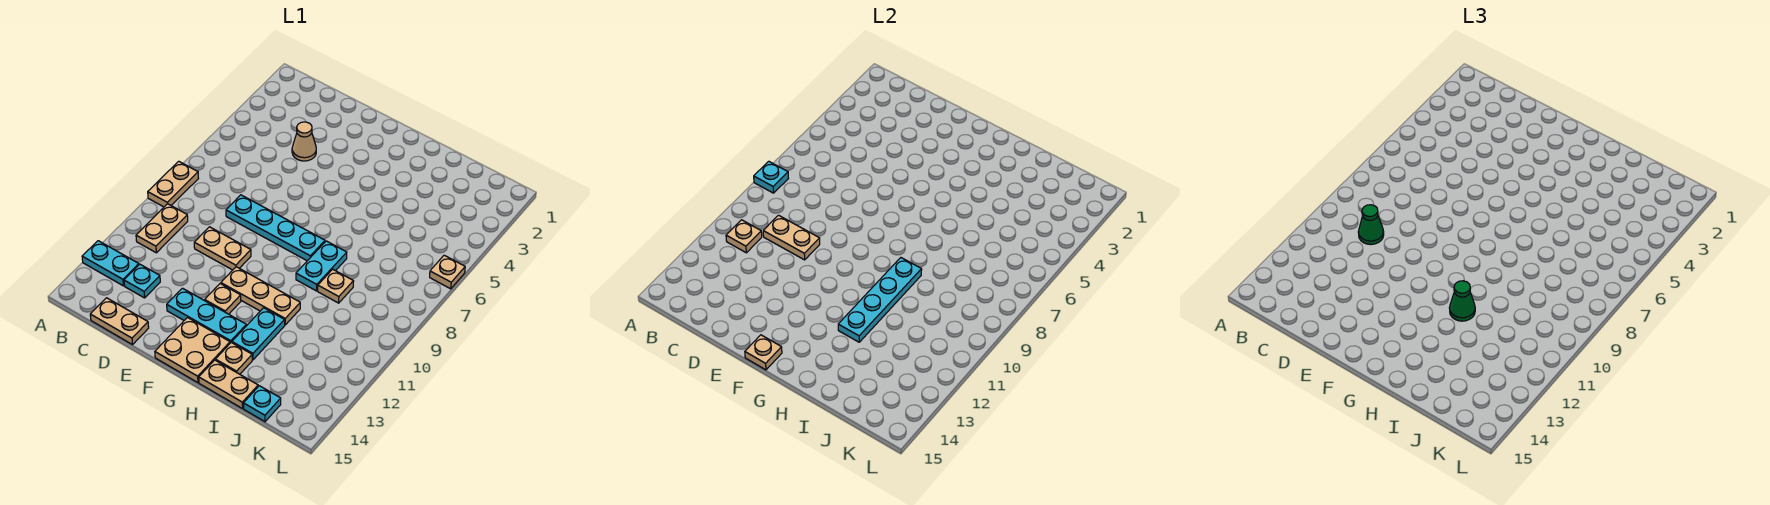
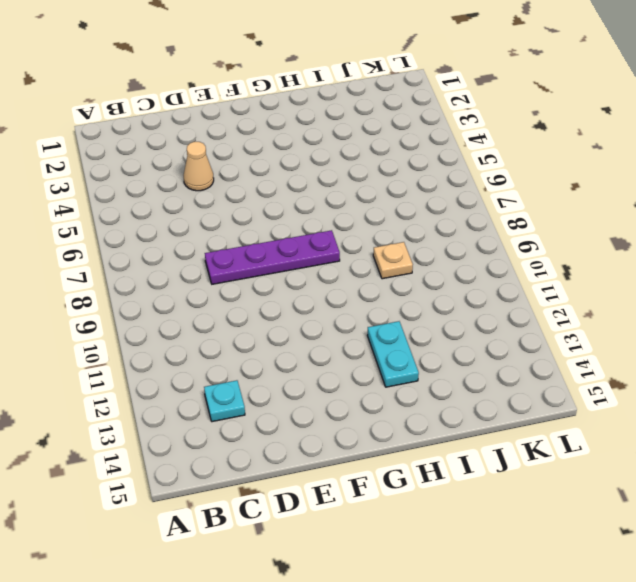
purple 1x4 plate [205,230,340,284] -> cyan 1x4 plate [226,195,325,261]
none -> tan 1x2 plate [148,161,198,207]
none -> cyan 1x2 plate [82,241,139,286]
none -> tan 1x2 plate [136,204,188,253]

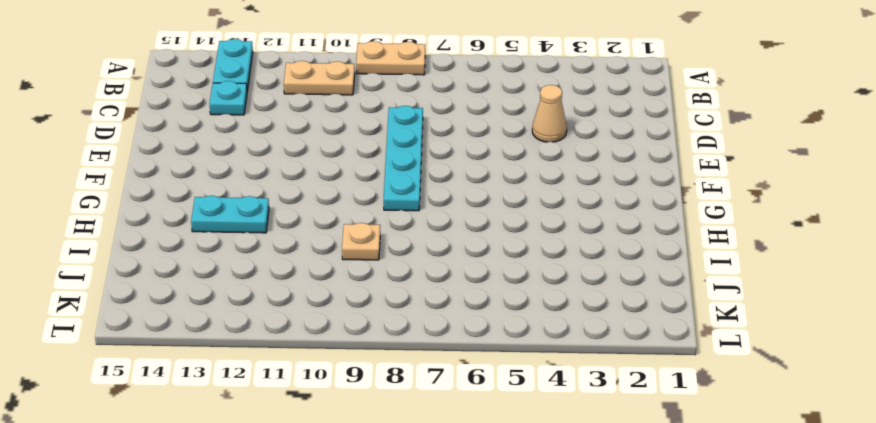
none -> tan 1x2 plate [90,298,149,345]
none -> tan 1x2 plate [194,227,251,270]
none -> cyan 1x3 plate [167,288,246,343]

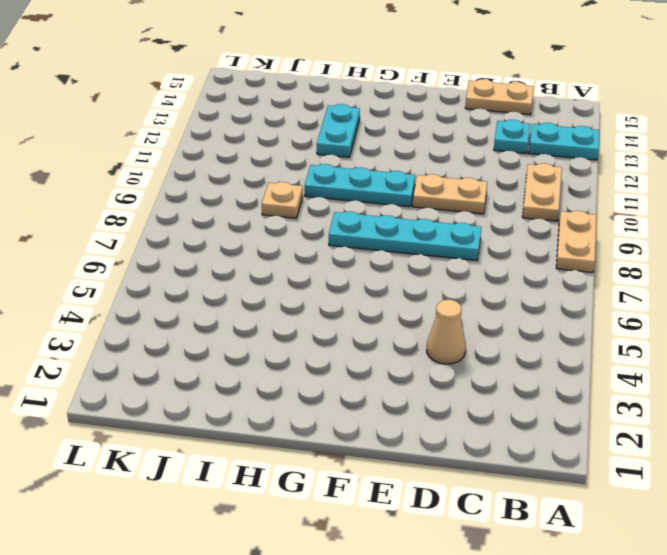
cyan 1x3 plate [305,164,415,207] -> cyan 1x3 plate moved to [167,288,246,343]
none -> tan 1x3 plate [221,267,300,325]
none -> tan 1x1 plate [205,284,241,314]
none -> tan 2x2 plate [155,318,230,383]

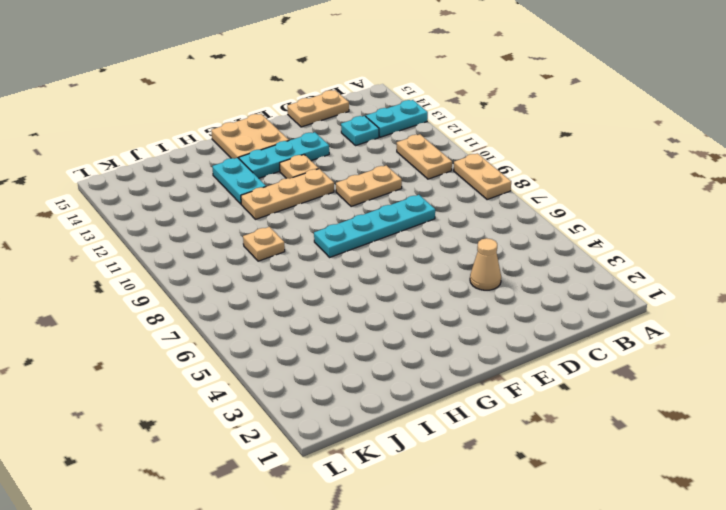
none -> cyan 1x2 plate [296,241,347,291]
none -> tan 1x1 plate [215,343,252,374]
none -> tan 1x2 plate [199,360,258,409]

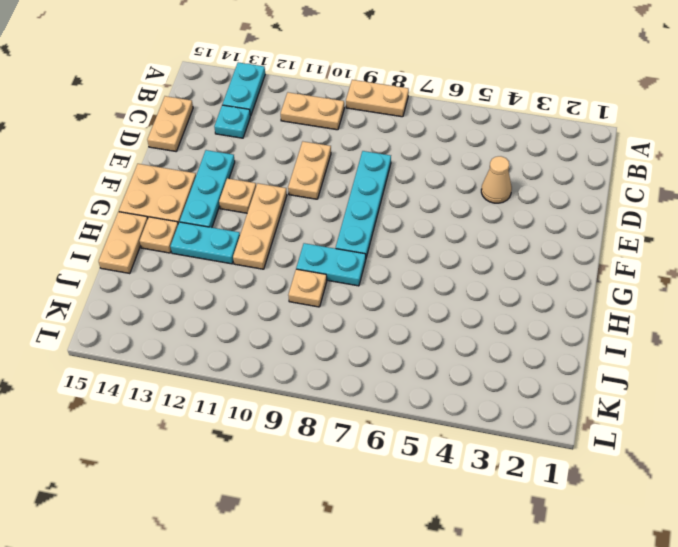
none -> cyan 1x1 plate [244,386,281,422]
none -> tan 1x1 plate [430,255,465,289]
none -> cyan 1x1 plate [754,161,788,193]

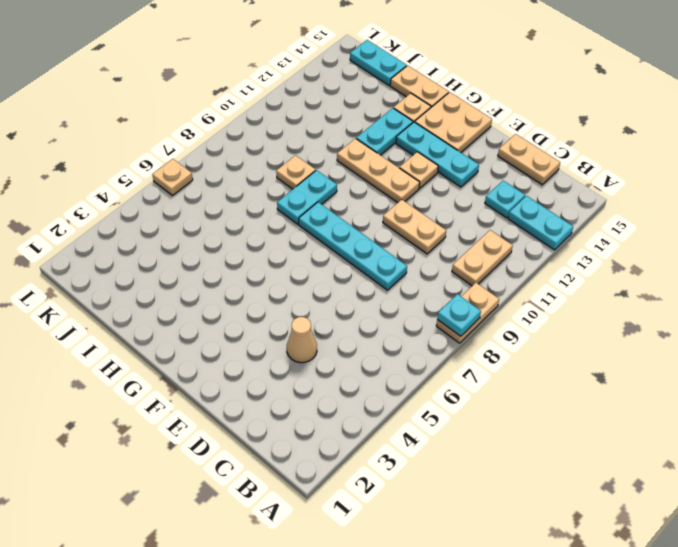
cyan 1x2 plate [350,40,407,85] -> cyan 1x1 plate [244,386,281,422]
none -> tan 1x1 plate [726,220,762,253]
none -> tan 1x2 plate [763,215,820,260]
none -> tan 1x1 plate [745,335,782,370]

